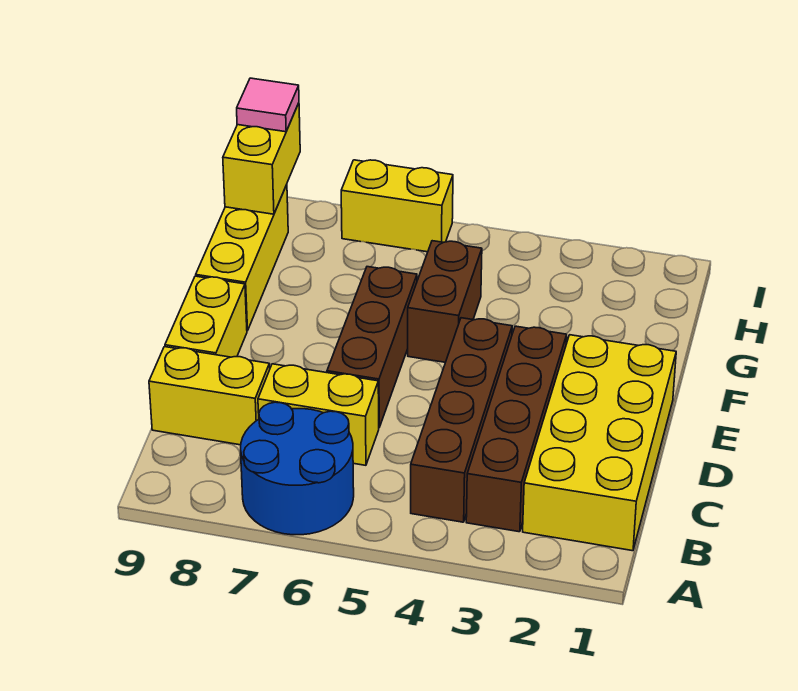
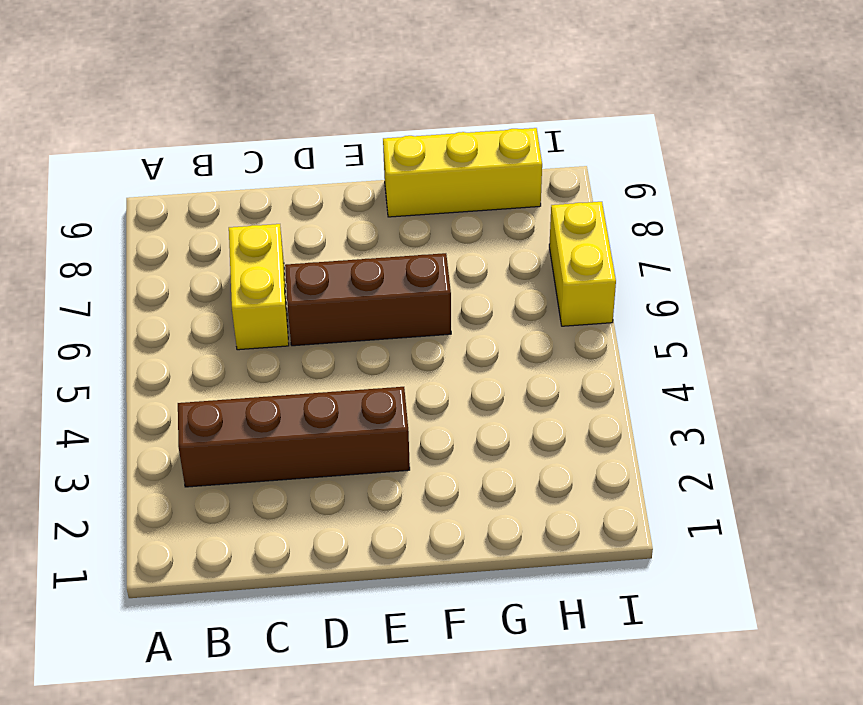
none -> blue 2x2 round brick [241,402,354,535]
none -> yellow 2x4 brick [523,335,676,551]
none -> brown 1x4 brick [411,318,512,522]

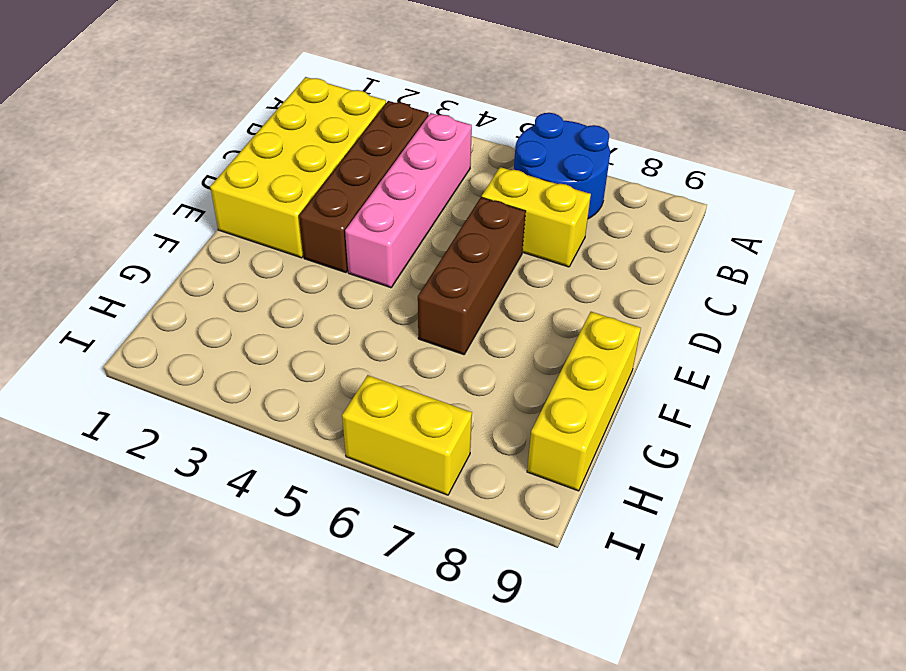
pink 1x4 brick [345,113,472,288] -> brown 1x4 brick [411,318,512,522]
none -> yellow 1x2 brick [149,347,270,445]
none -> yellow 1x2 brick [165,276,247,357]
none -> brown 1x2 brick [408,241,482,362]

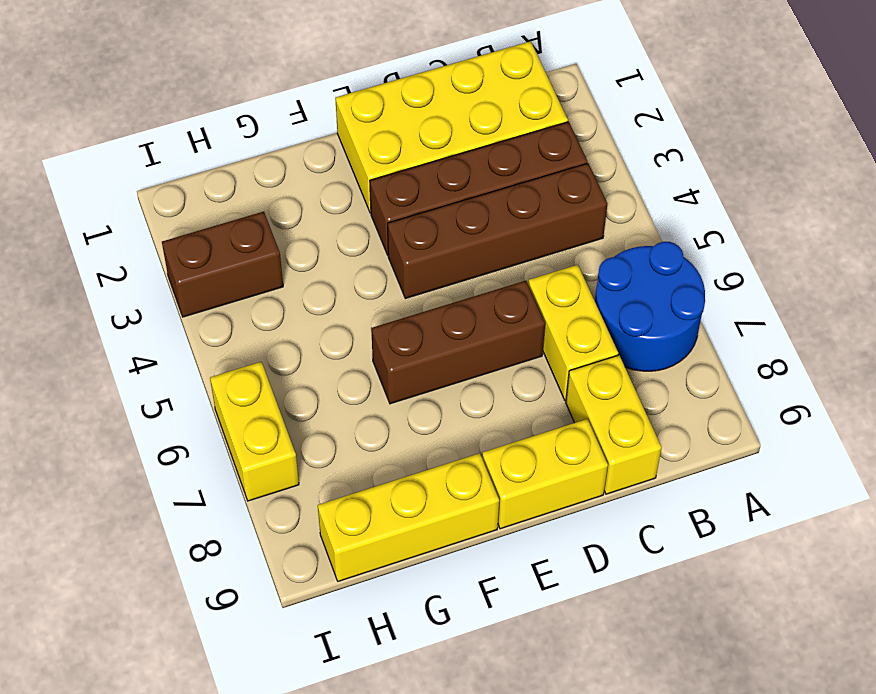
brown 1x2 brick [162,212,283,317] -> brown 1x2 brick moved to [408,241,482,362]
none -> yellow 1x2 brick [223,103,300,214]
none -> pink 1x1 tile [237,78,299,132]

